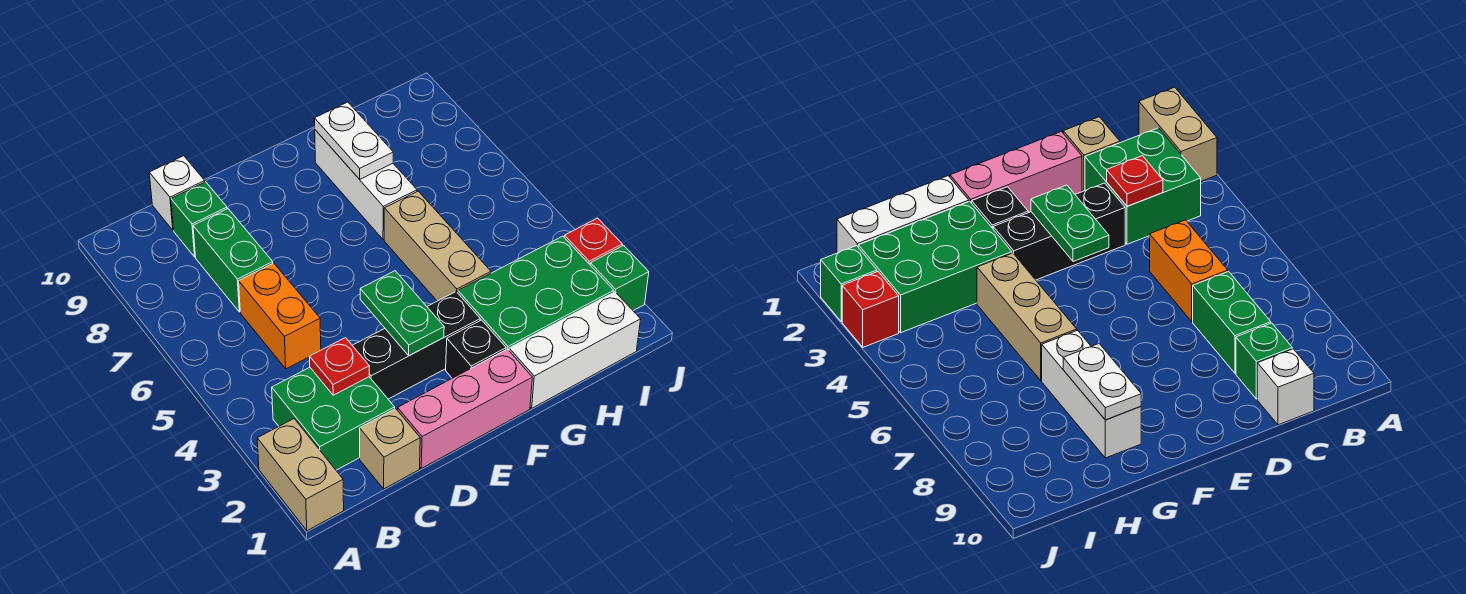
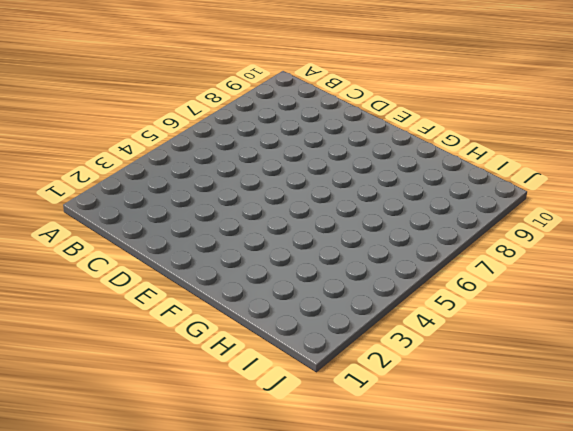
none -> tan 1x2 brick [257,419,344,531]
none -> green 2x2 brick [272,367,395,470]
none -> tan 1x1 brick [360,409,420,489]

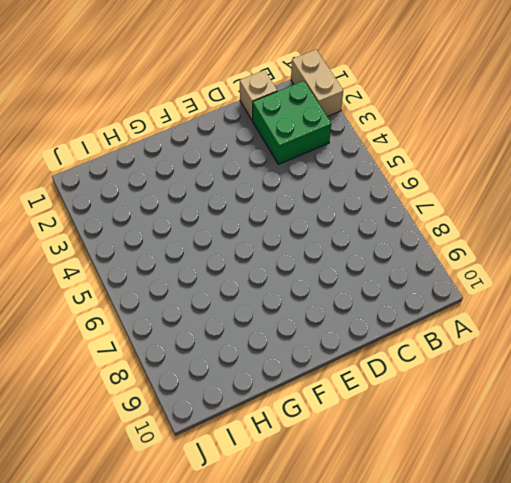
none -> orange 1x2 brick [239,263,321,369]
none -> green 1x2 brick [193,209,273,312]
none -> green 1x1 brick [171,182,227,257]

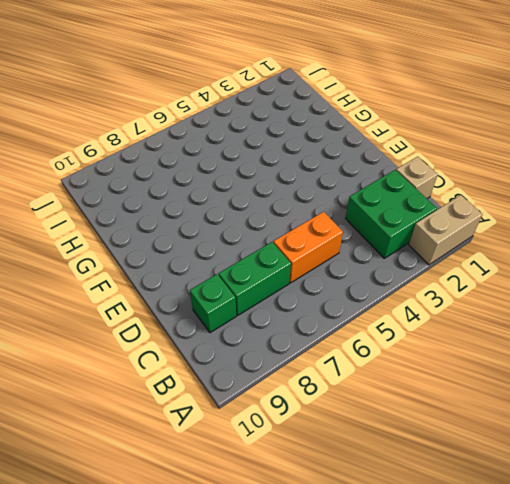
none -> white 1x1 brick [149,156,205,230]
none -> pink 1x3 brick [398,349,532,468]
none -> black 1x3 brick [352,292,480,399]

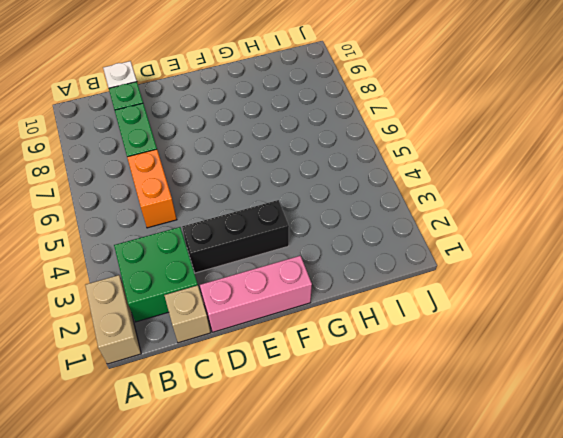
none -> black 1x1 brick [446,320,506,378]
none -> white 1x3 brick [509,292,641,408]
none -> green 2x3 brick [458,236,614,350]

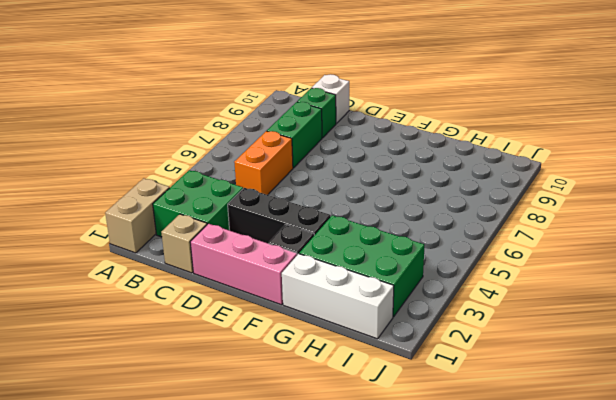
none -> tan 1x3 brick [384,191,491,301]
none -> white 1x3 brick [315,130,417,240]
none -> green 1x1 brick [590,245,649,311]

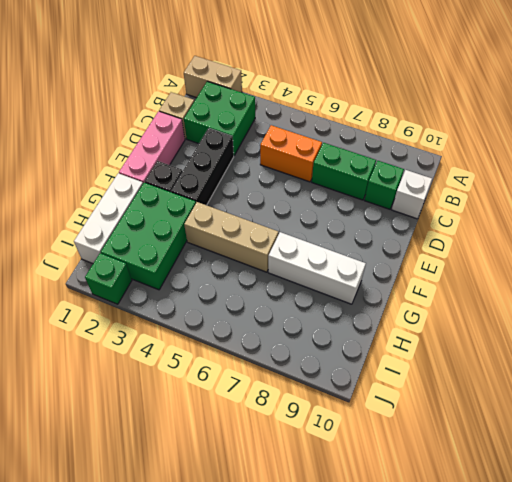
none -> red 1x1 brick [564,218,622,264]
none -> red 1x1 plate [310,338,369,395]
none -> green 1x2 plate [360,271,444,356]

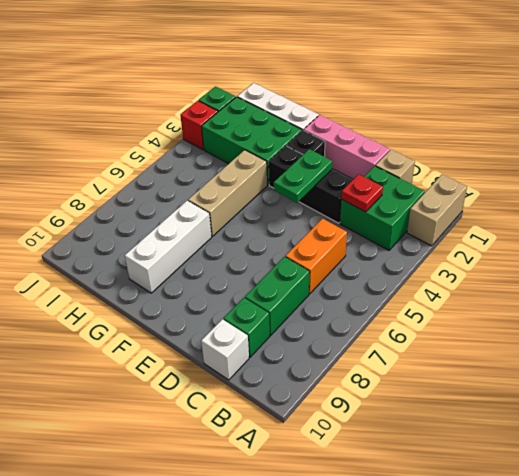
none -> white 1x2 plate [314,102,393,179]

